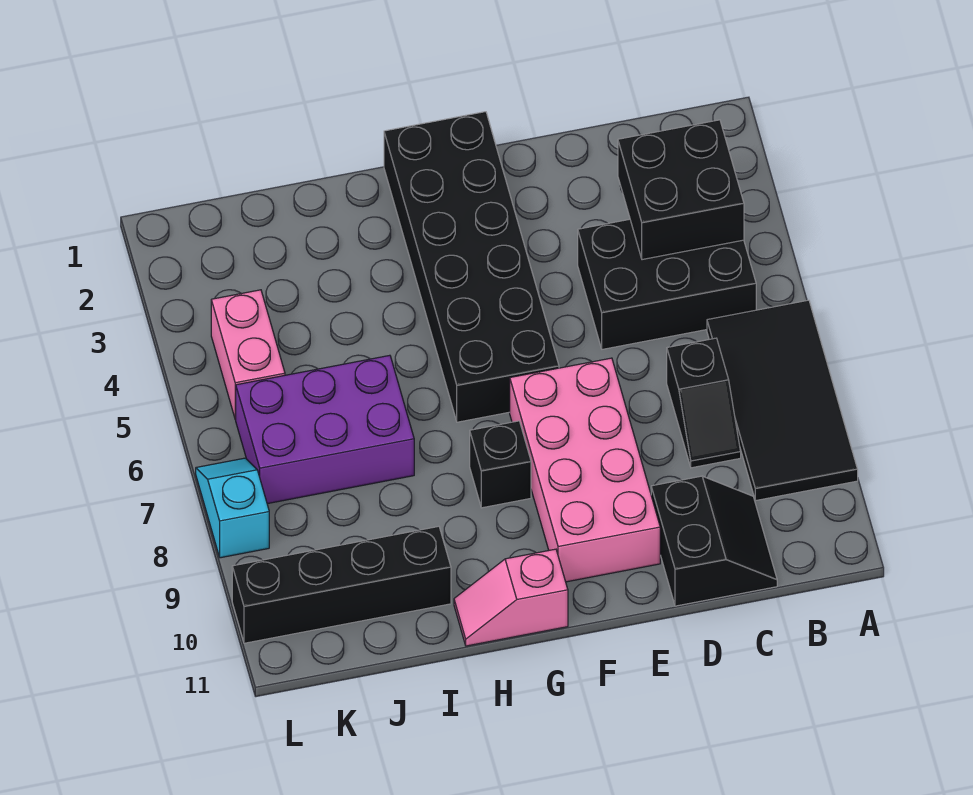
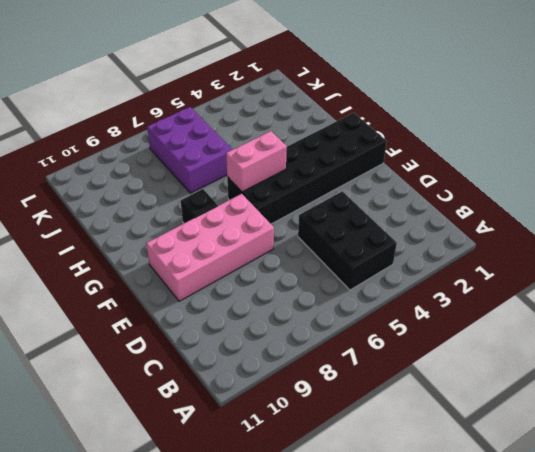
pink 1x2 brick [226,131,287,192] -> pink 1x2 brick moved to [211,290,285,419]
none -> black 2x4 tile [707,300,858,501]
none -> black 1x2 slope [667,338,741,468]
none -> black 2x2 slope [651,476,777,606]

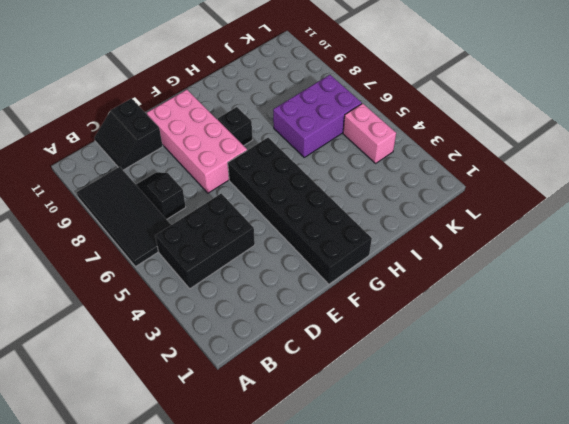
none -> pink 1x2 slope [454,549,568,646]
none -> black 1x4 brick [232,526,451,643]
none -> cyan 1x2 slope [196,458,269,558]

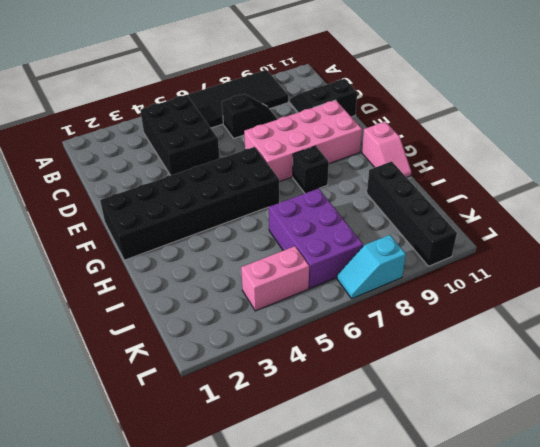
none -> black 2x2 brick [618,120,744,260]

